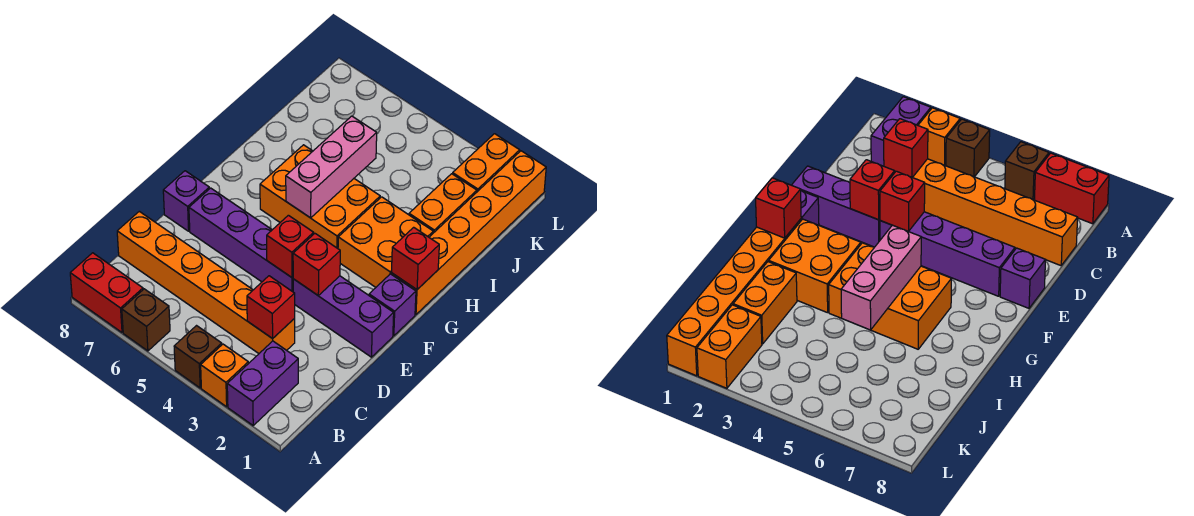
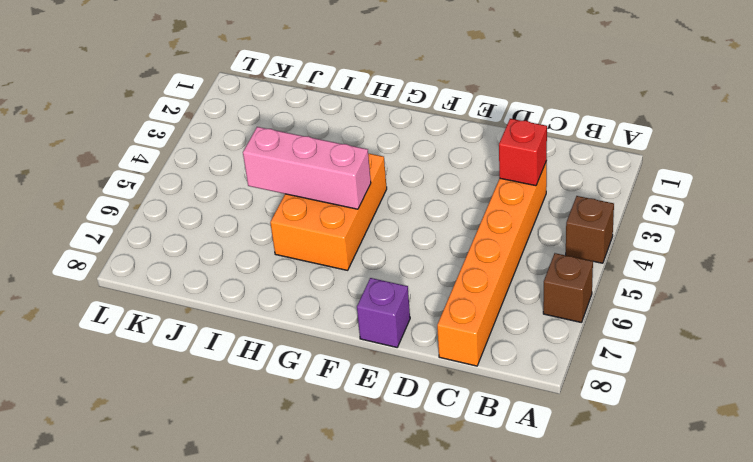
none -> purple 1x2 brick [227,341,298,425]
none -> orange 1x1 brick [201,344,248,407]
none -> red 1x2 brick [70,253,143,332]

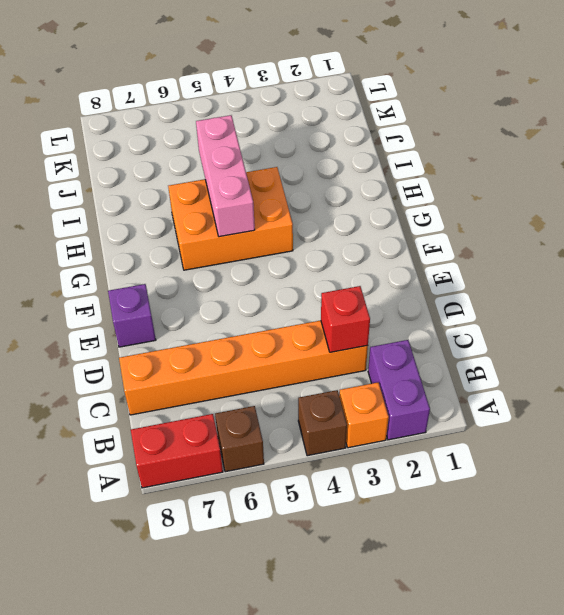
none -> purple 1x3 brick [293,276,394,357]
none -> purple 1x4 brick [189,188,293,292]
none -> purple 1x1 brick [369,274,416,336]

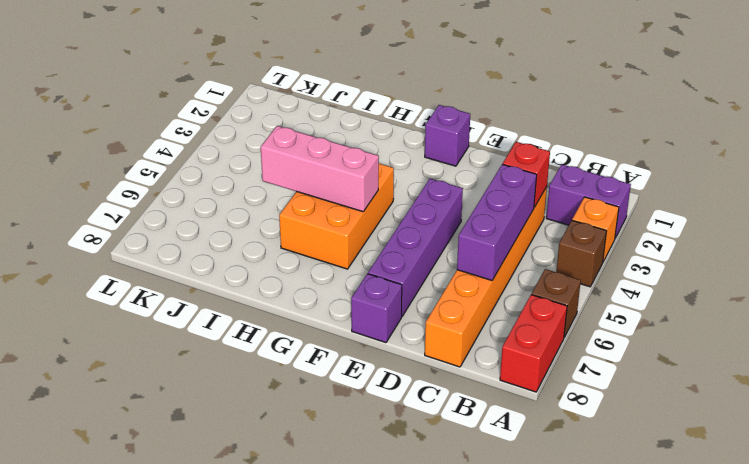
purple 1x3 brick [457,164,537,280] -> purple 1x3 brick moved to [293,276,394,357]
none -> orange 1x6 brick [391,151,546,314]
none -> orange 2x2 brick [338,197,433,287]
none -> orange 1x2 brick [409,174,477,233]

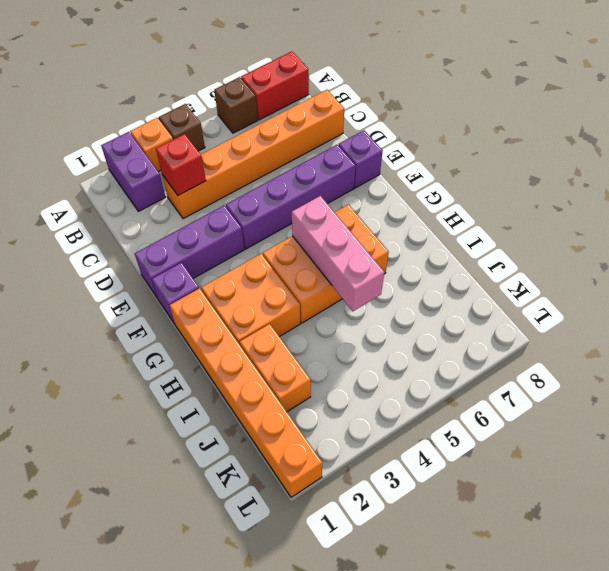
none -> orange 1x2 brick [453,134,520,192]
none -> red 1x1 brick [293,234,340,295]
none -> red 1x1 brick [267,215,314,277]

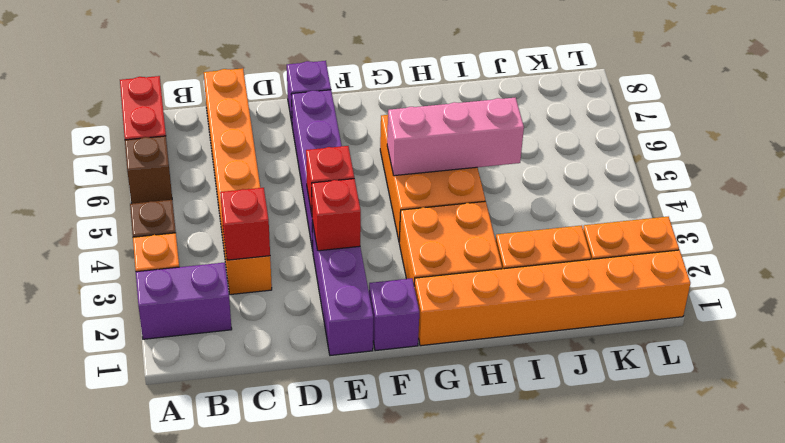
none -> red 1x1 brick [392,227,439,290]

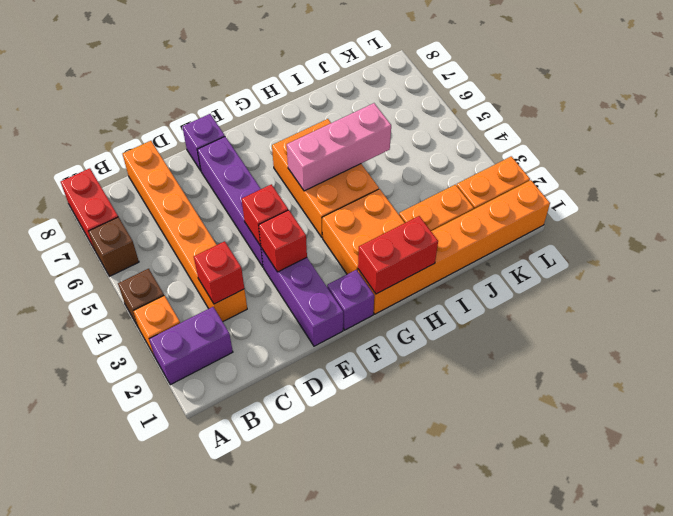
red 1x2 brick [358,216,438,294] -> red 1x1 brick [392,227,439,290]

